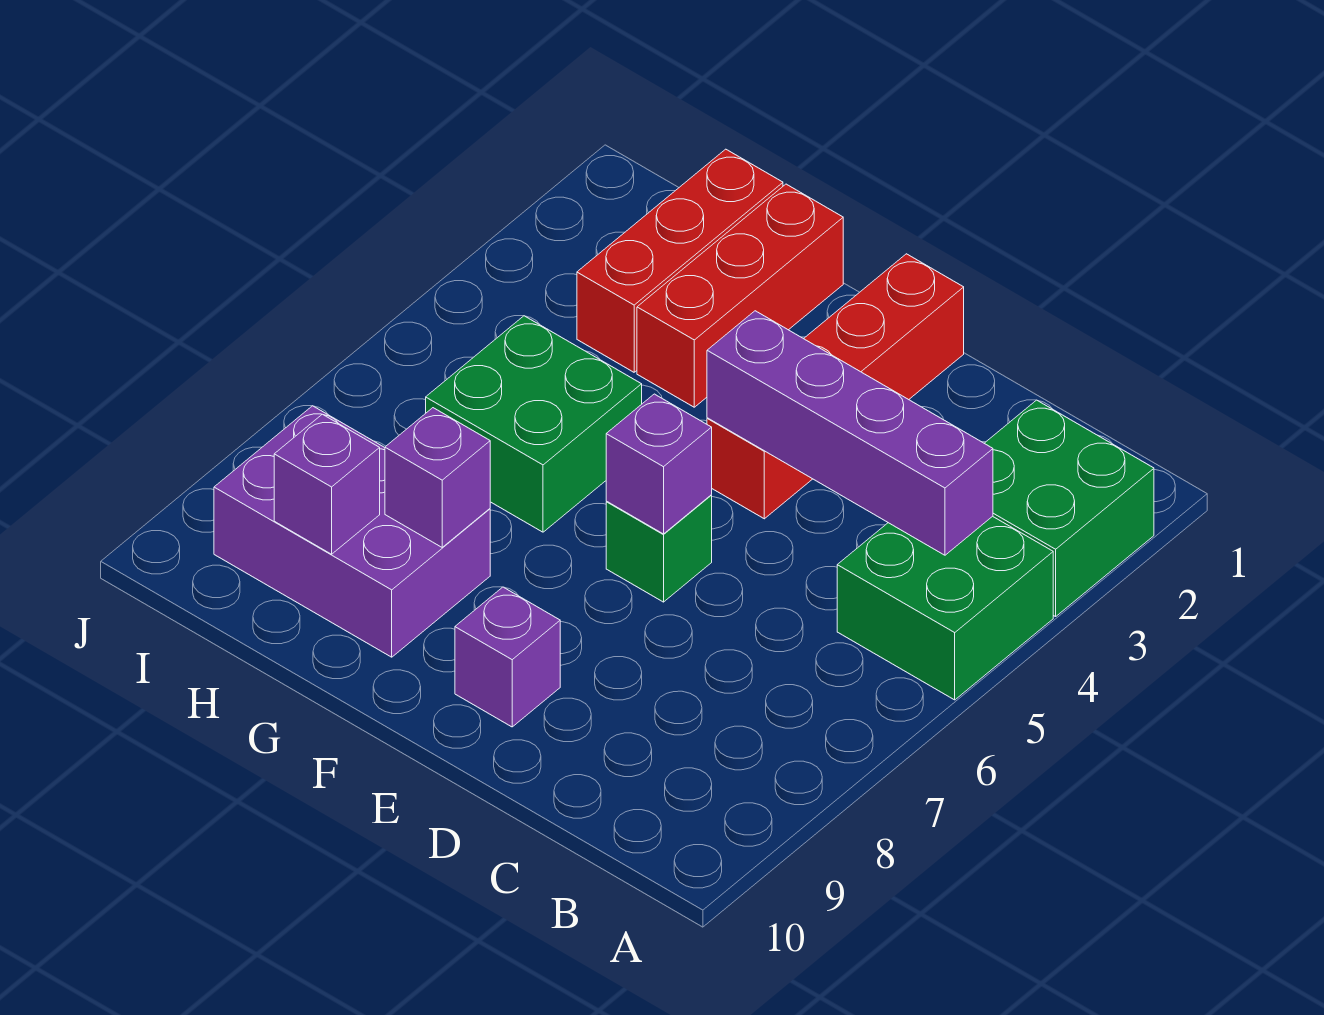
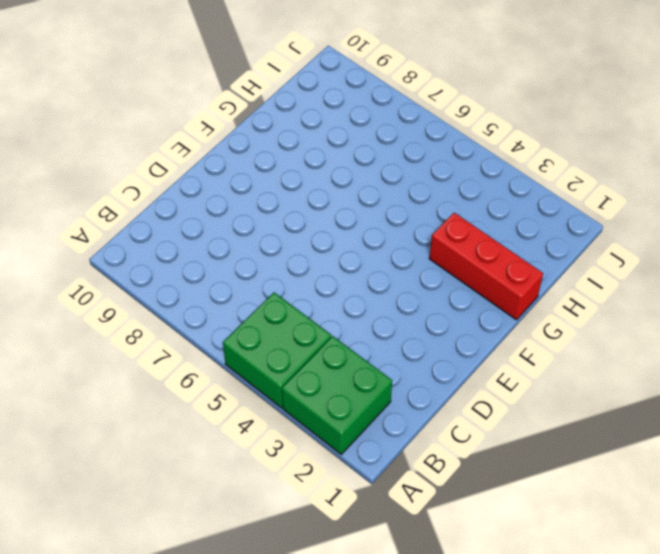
none -> red 1x4 brick [707,254,964,519]
none -> green 1x1 brick [606,495,712,602]
none -> purple 1x1 brick [455,587,560,727]

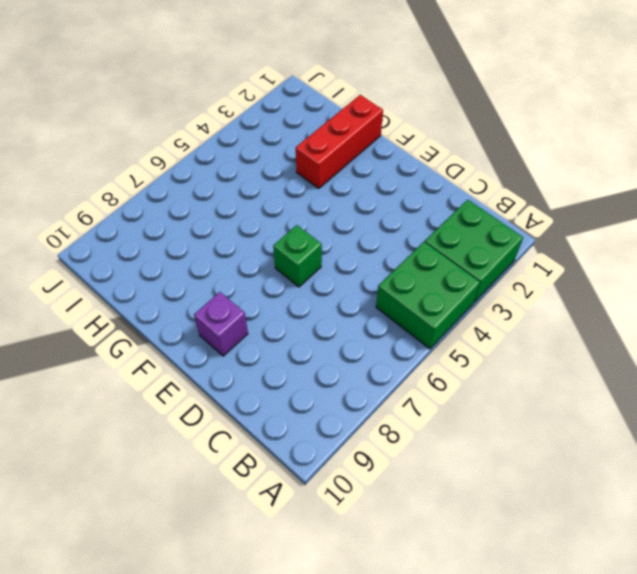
none -> red 1x4 brick [707,254,964,519]
none -> green 2x2 brick [426,316,642,532]
none -> purple 2x3 brick [214,406,490,657]

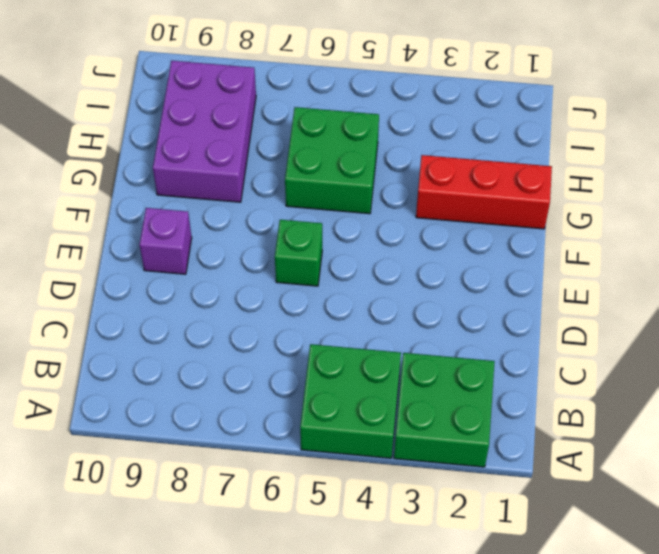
none -> red 1x4 brick [707,254,964,519]
none -> red 1x3 brick [577,149,783,372]
none -> purple 1x4 brick [707,311,993,555]

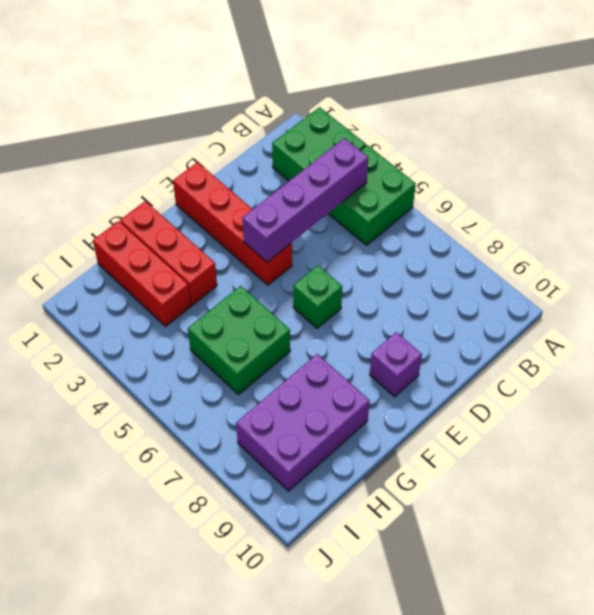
none -> purple 1x1 brick [606,394,712,534]
none -> purple 1x1 brick [385,408,490,547]
none -> purple 1x1 brick [274,414,380,554]

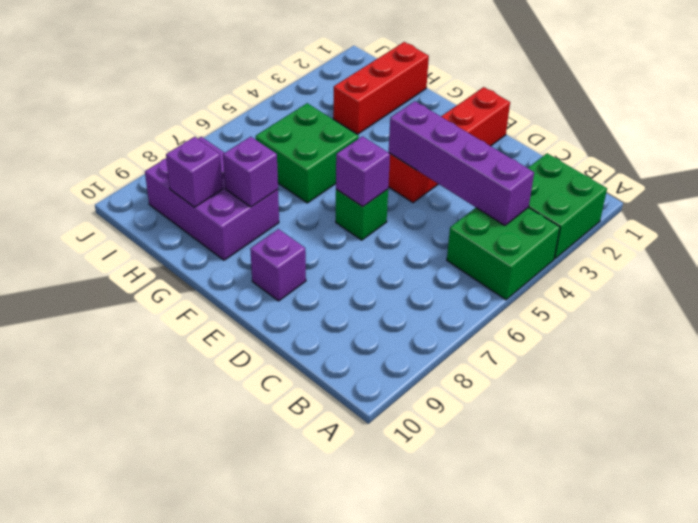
none -> red 1x3 brick [637,184,843,407]

